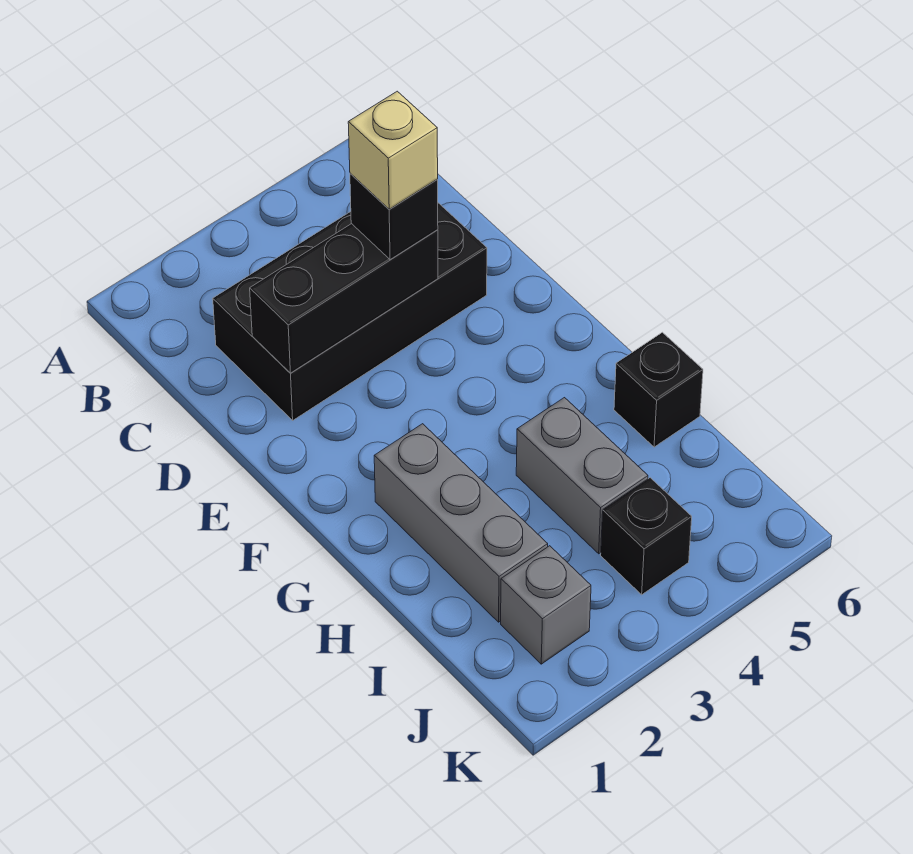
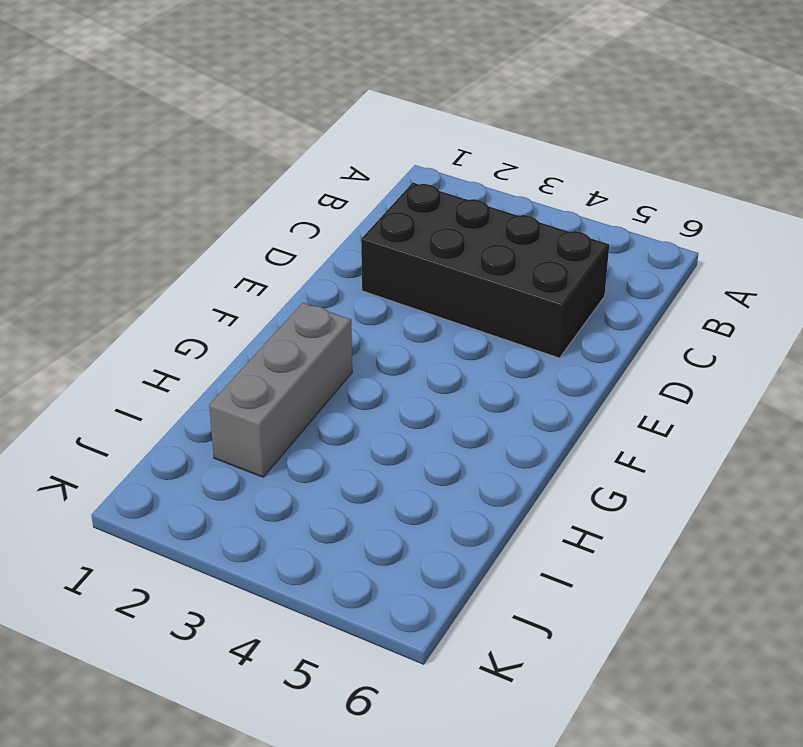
none -> grey 1x2 brick [516,398,648,554]
none -> black 1x1 brick [614,332,703,447]

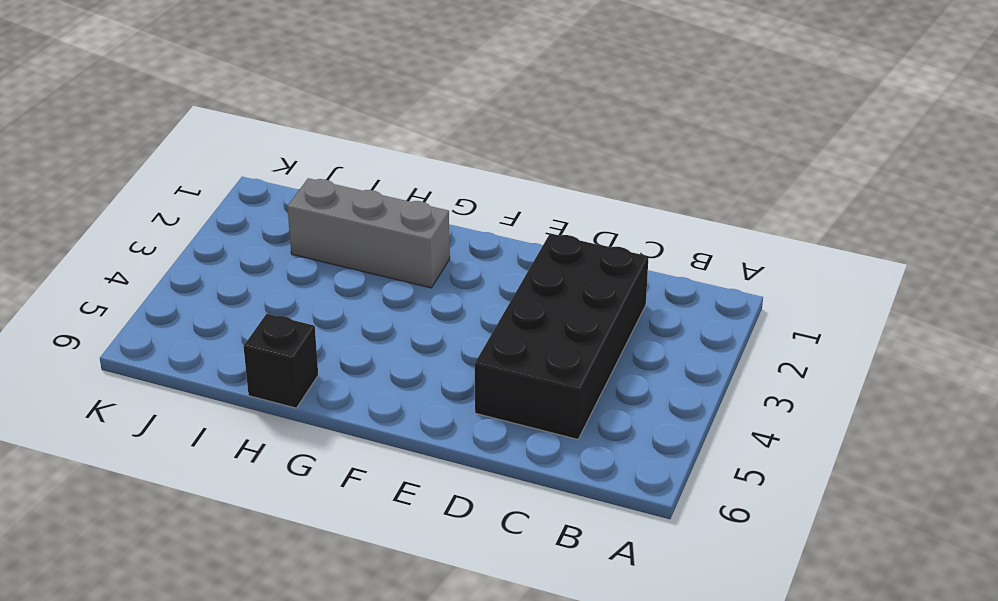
none -> grey 1x2 brick [516,398,648,554]
none -> grey 1x1 brick [501,546,591,664]

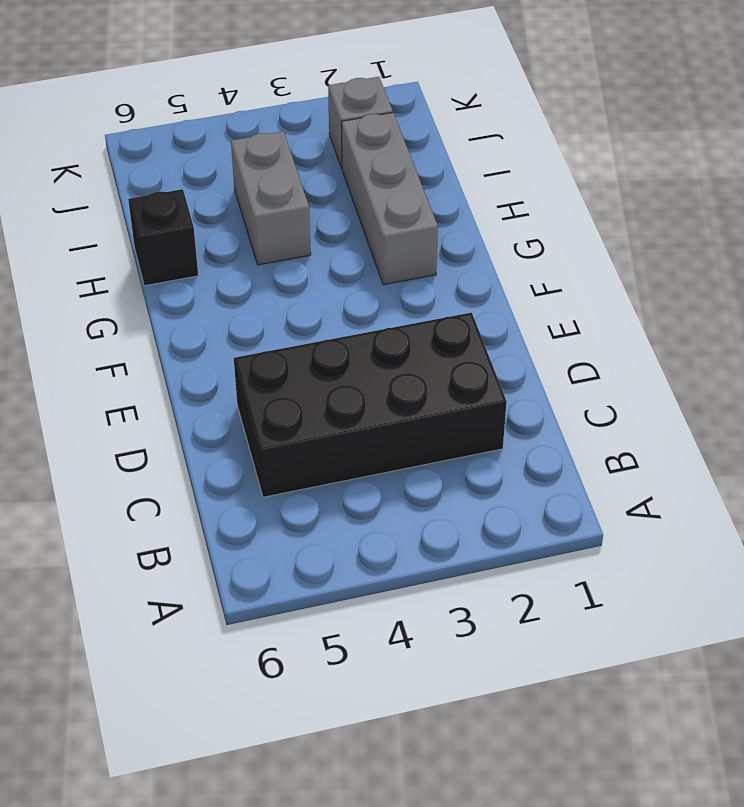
none -> black 1x1 brick [601,478,692,595]
none -> black 1x3 brick [250,224,438,373]

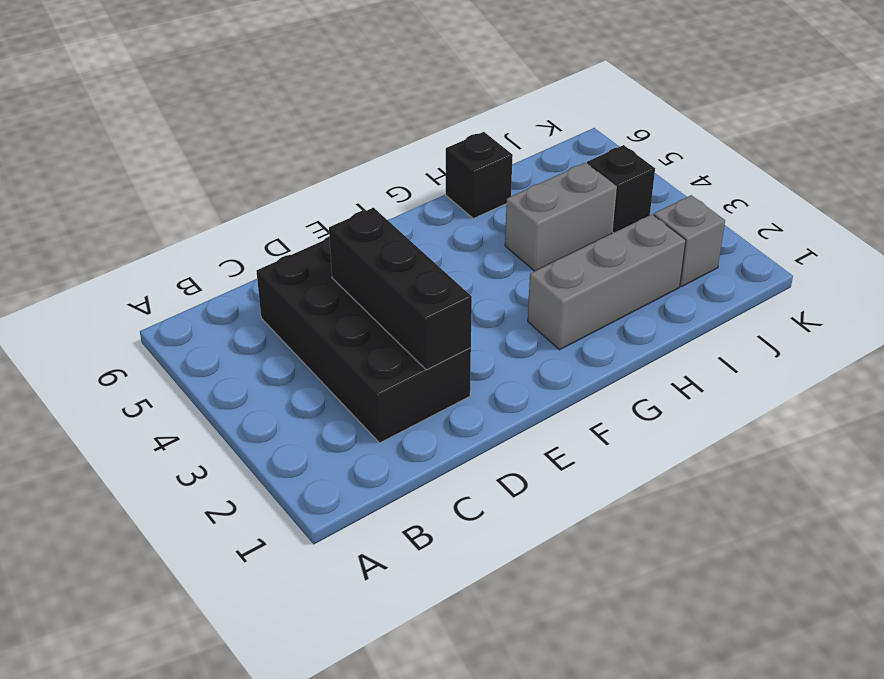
none -> black 1x1 brick [350,173,438,260]
none -> tan 1x1 brick [348,91,438,209]

